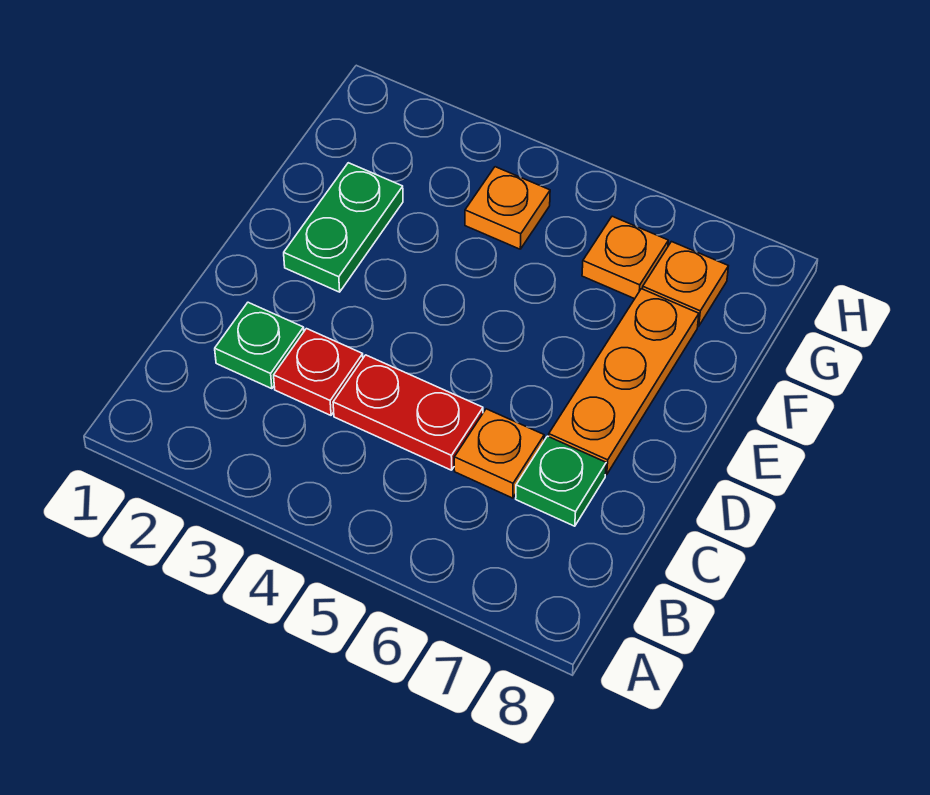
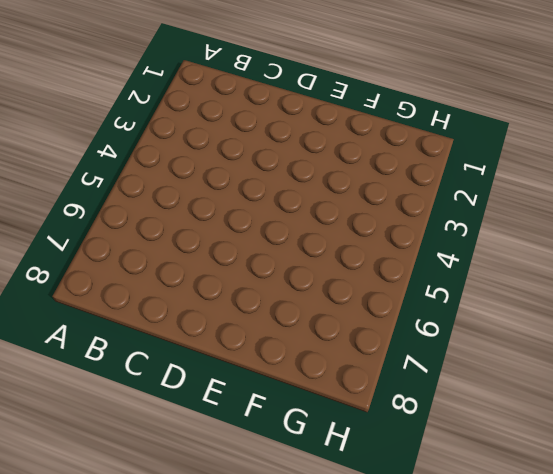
none -> green 1x1 plate [215,302,304,389]
none -> red 1x1 plate [274,329,363,415]

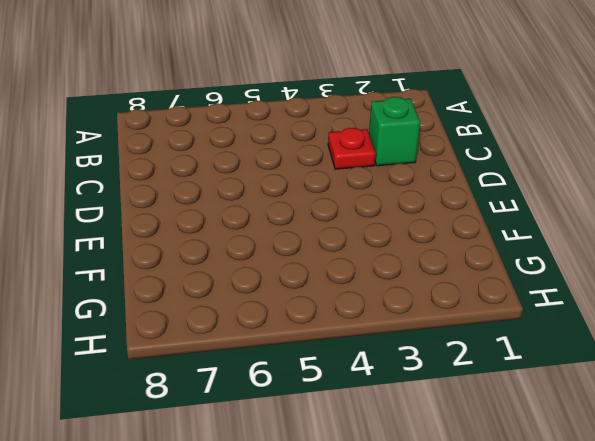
green 1x1 brick [369,97,420,166] -> green 1x1 plate [215,302,304,389]
none -> red 1x2 plate [333,355,483,470]
none -> orange 1x1 plate [454,409,544,498]

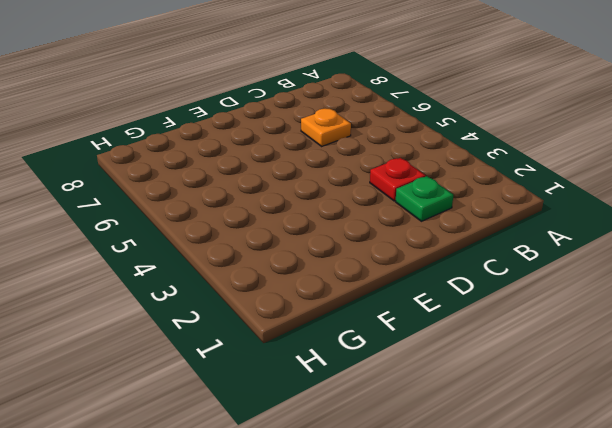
none -> red 1x2 plate [333,355,483,470]
none -> green 1x1 plate [516,436,606,526]

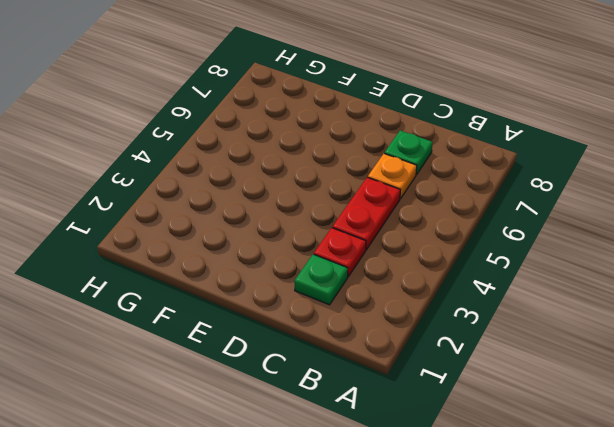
none -> orange 1x3 plate [549,289,699,475]
none -> green 1x2 plate [284,163,403,292]

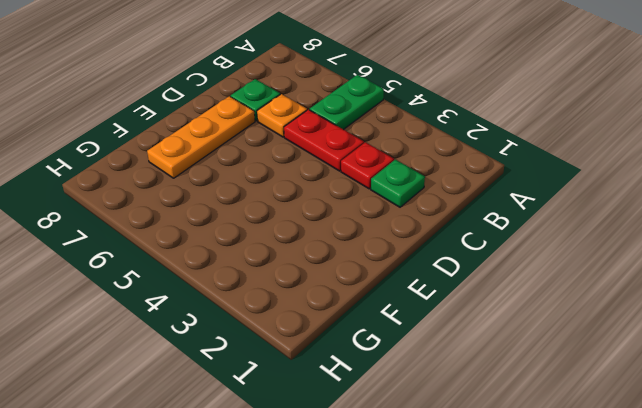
green 1x2 plate [310,75,384,130] -> green 1x2 plate moved to [284,163,403,292]
none -> orange 1x1 plate [465,167,550,249]
none -> orange 1x1 plate [582,216,668,299]

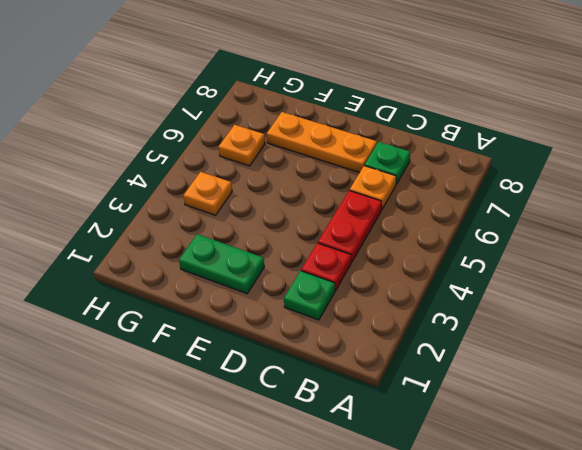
none -> orange 1x1 plate [643,242,728,326]

